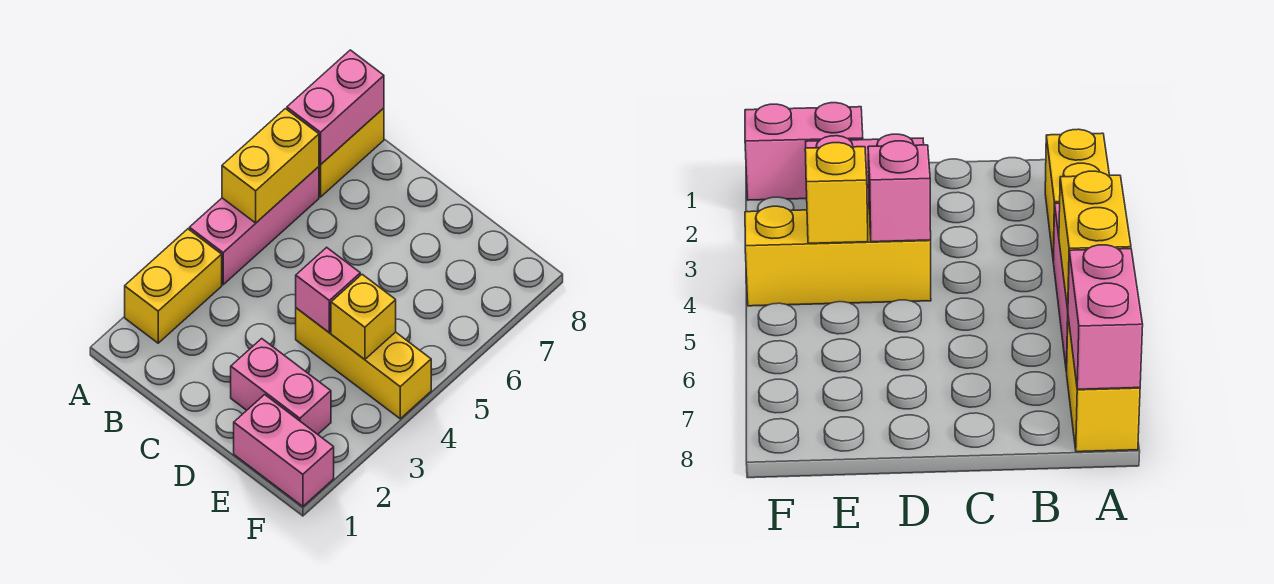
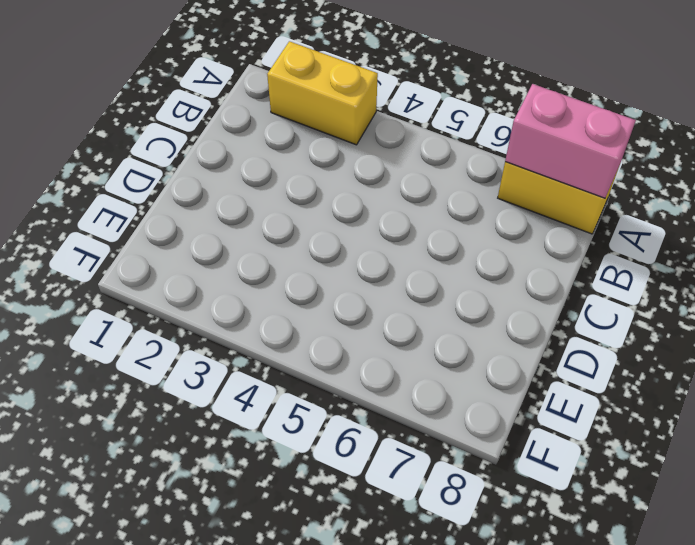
none -> pink 1x3 brick [189,167,319,285]
none -> pink 1x2 brick [231,339,331,434]

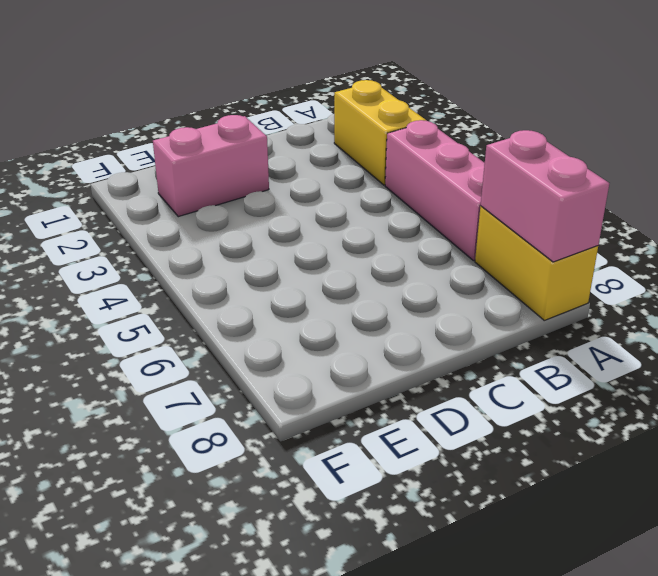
none -> yellow 1x3 brick [296,308,431,419]
none -> pink 1x2 brick [234,395,334,506]

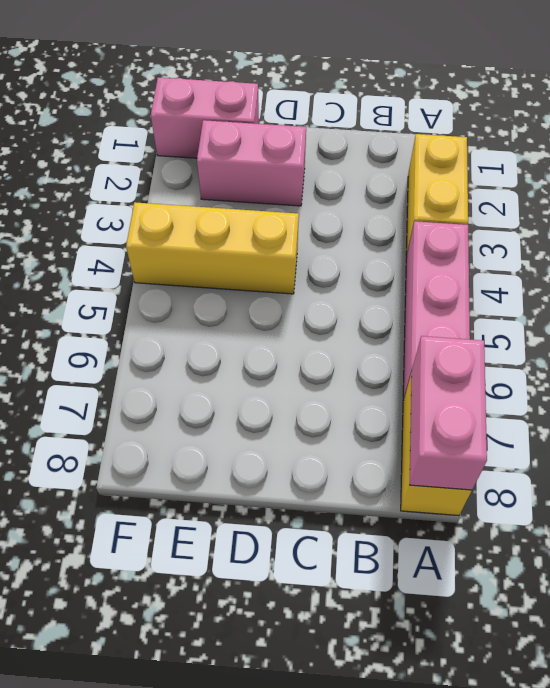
none -> yellow 1x2 brick [222,109,319,223]
none -> pink 1x1 brick [296,247,360,333]

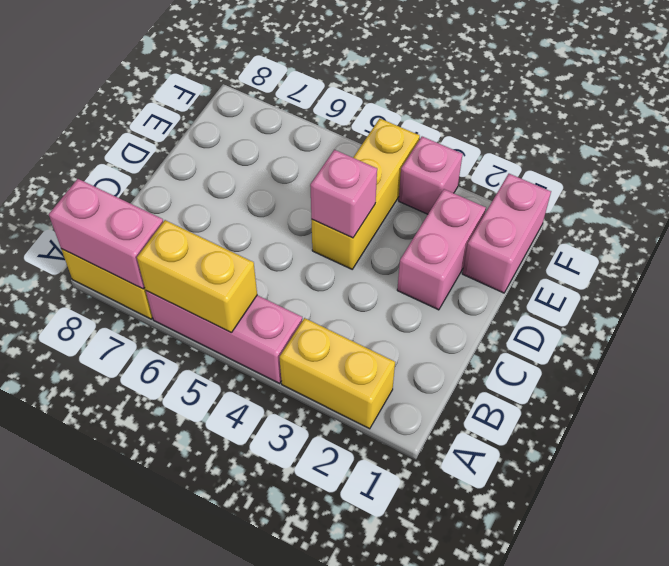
pink 1x1 brick [399,137,463,214] -> none
none -> yellow 1x1 brick [331,274,396,359]

